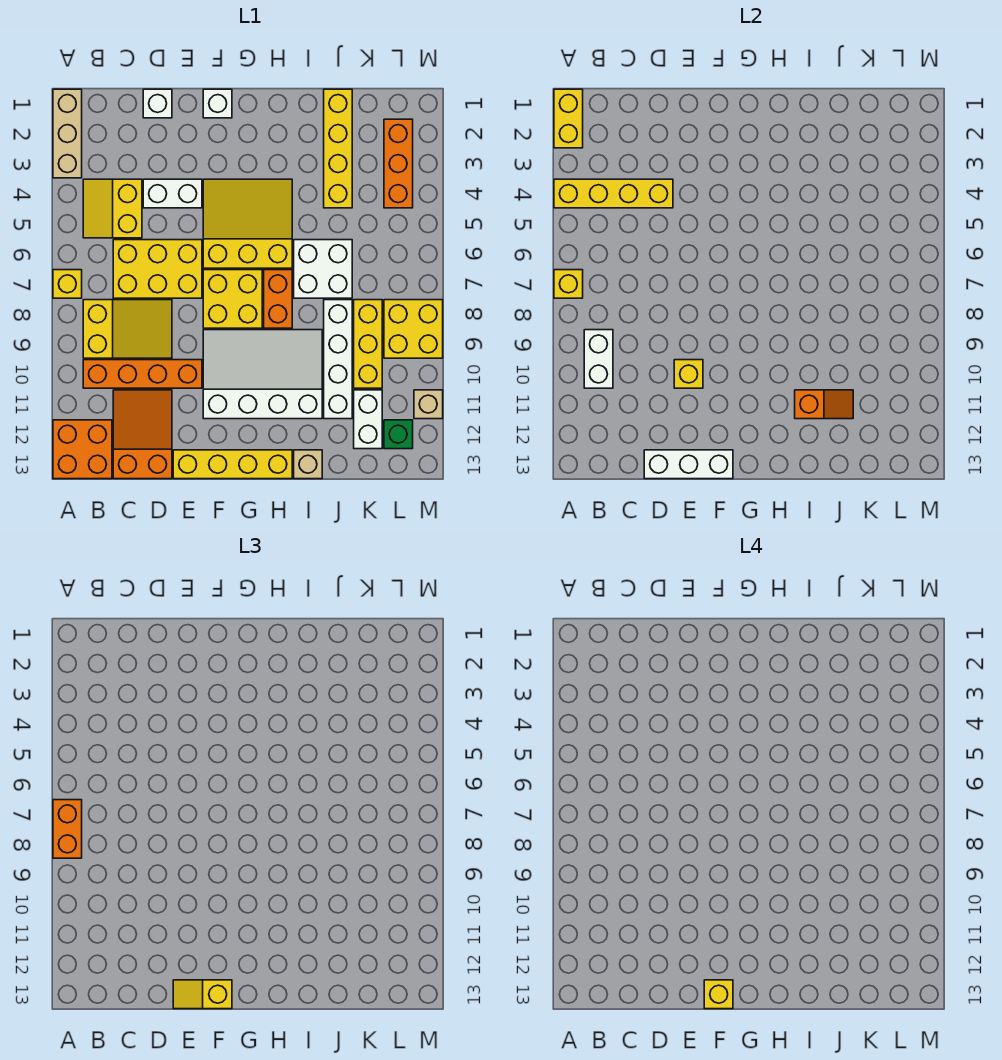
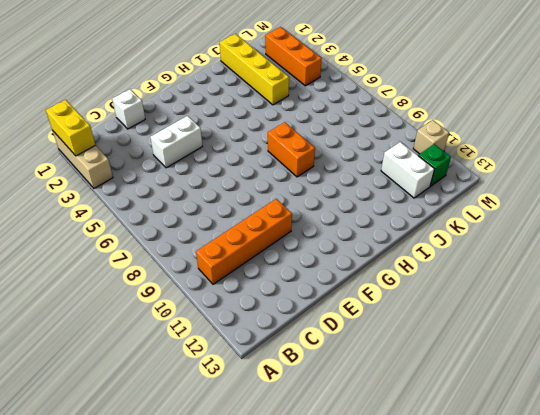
none -> yellow 1x1 brick [53,270,82,298]
none -> orange 2x2 brick [53,420,112,479]
none -> yellow 2x2 slope [83,179,142,238]
none -> yellow 2x3 slope [83,300,172,358]

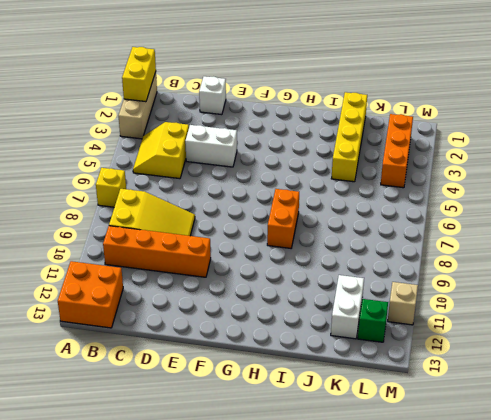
none -> yellow 2x3 brick [113,240,202,298]
none -> orange 2x3 slope [113,390,172,479]
none -> yellow 1x4 brick [173,450,292,479]
none -> white 1x1 brick [203,89,232,118]

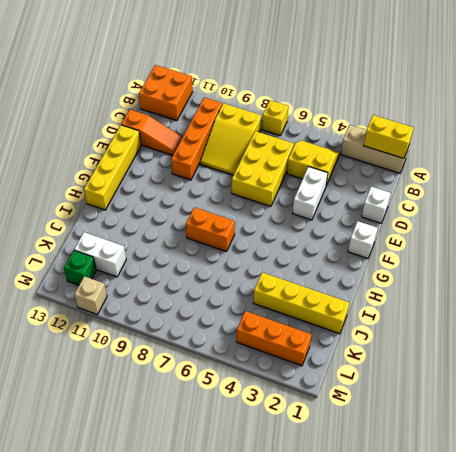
orange 1x3 slope [121,110,183,155] -> orange 2x3 slope [113,390,172,479]
none -> yellow 3x3 slope [203,179,292,268]
none -> yellow 2x2 brick [203,270,262,328]
none -> white 3x4 slope [203,330,322,419]
none -> white 2x2 brick [294,240,352,298]

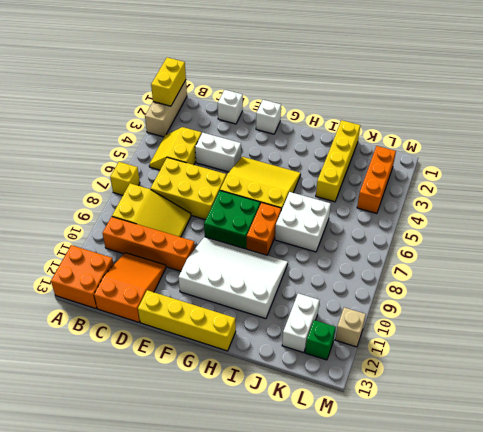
green 2x2 brick [204,191,260,249] -> yellow 2x2 brick [203,270,262,328]
none -> tan 1x1 brick [294,450,322,479]
none -> white 1x4 brick [324,300,352,419]
none -> yellow 1x3 brick [354,300,382,388]
none -> yellow 2x2 brick [384,300,443,358]

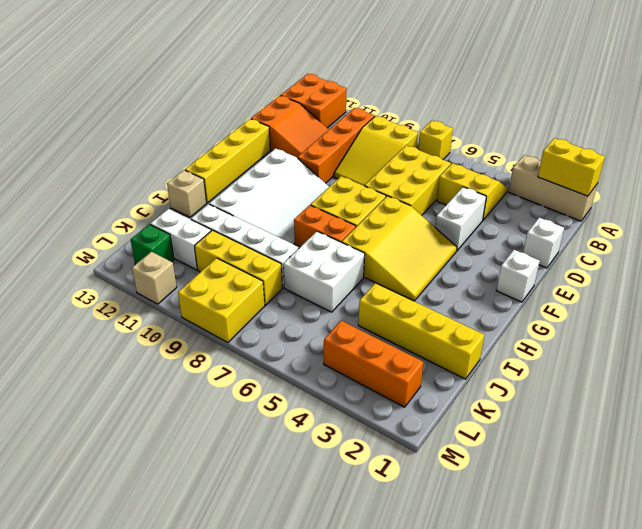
none -> yellow 1x4 brick [554,179,673,208]
none -> yellow 1x1 brick [554,270,583,298]
none -> white 1x2 brick [584,330,613,388]
none -> white 1x3 brick [644,450,733,479]

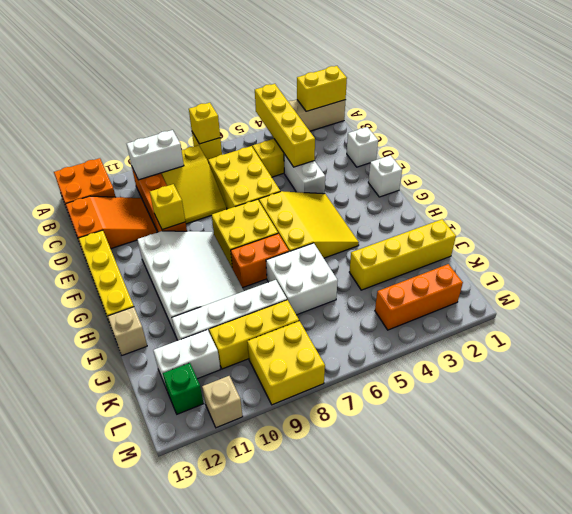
none -> white 1x3 brick [644,450,733,479]
none -> orange 1x2 slope [795,390,853,419]
none -> orange 1x2 brick [53,800,82,858]
none -> yellow 1x2 slope [173,980,232,1009]

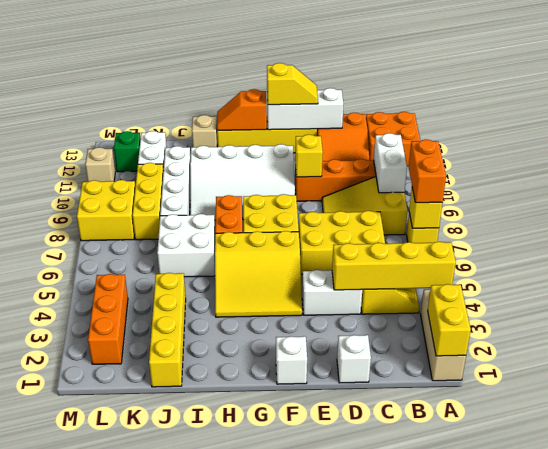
orange 1x2 slope [217,89,267,130] -> orange 1x2 slope moved to [795,390,853,419]
none -> yellow 1x1 brick [704,980,733,1009]

